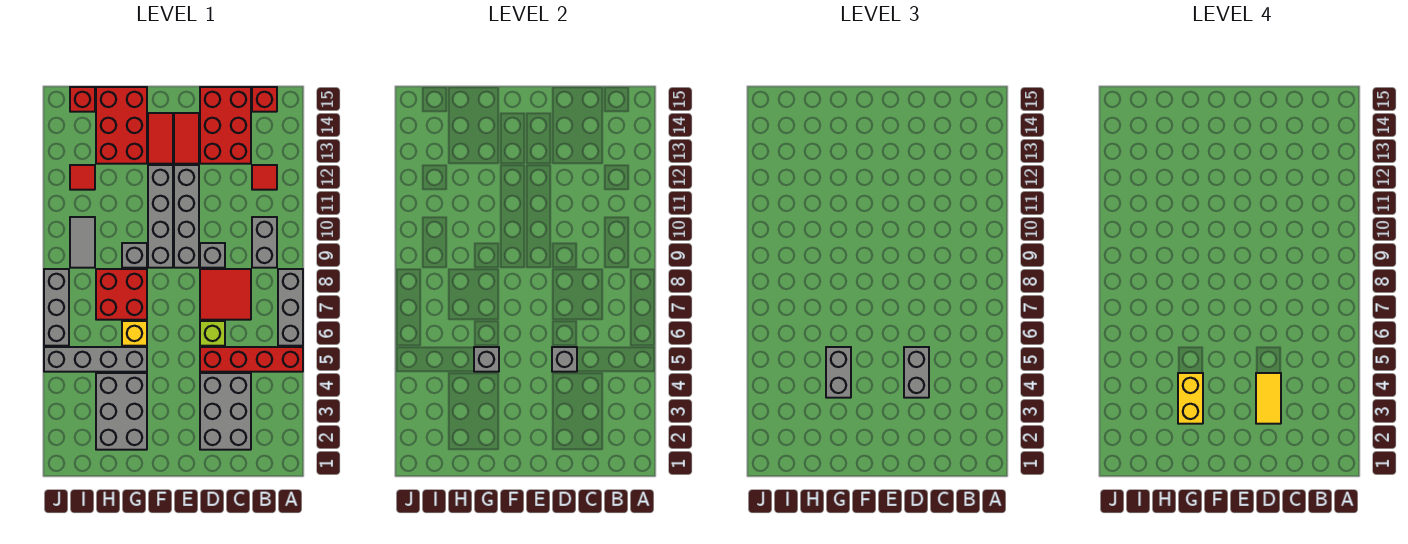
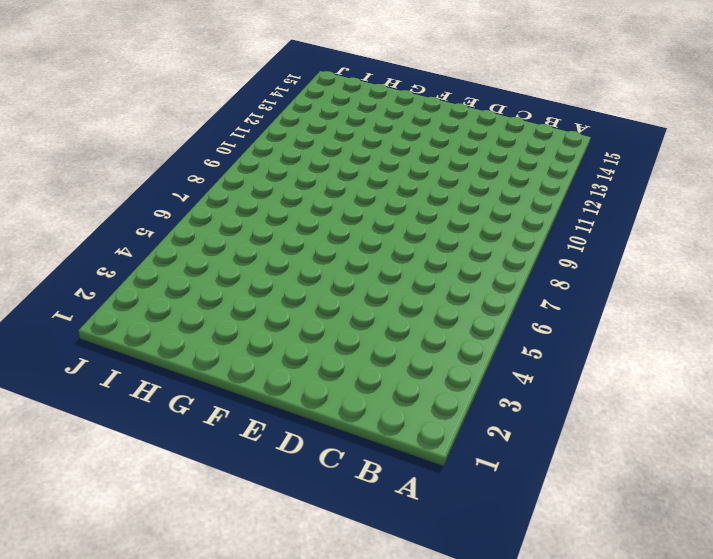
none -> red 1x4 brick [200,347,303,372]
none -> grey 1x3 brick [278,269,303,346]
none -> grey 1x2 brick [252,217,277,268]
none -> red 1x1 tile [252,165,277,190]

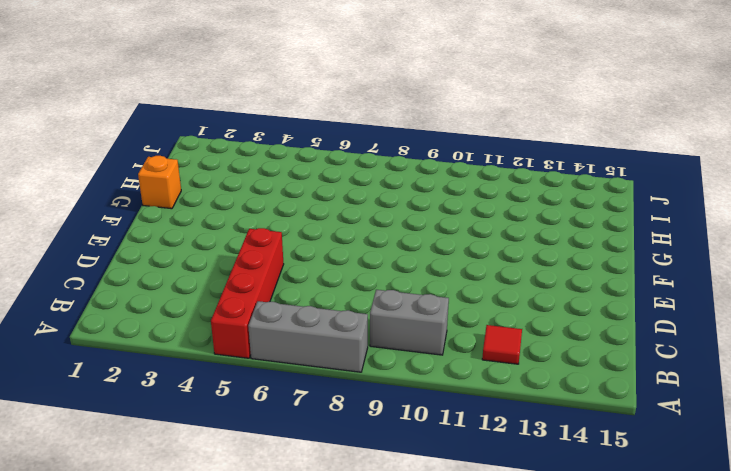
orange 1x1 brick [138,156,181,209] -> none
none -> red 1x1 brick [252,87,277,112]
none -> grey 2x3 brick [200,373,251,450]
none -> red 2x2 tile [200,269,251,320]
none -> red 2x3 brick [200,87,251,164]

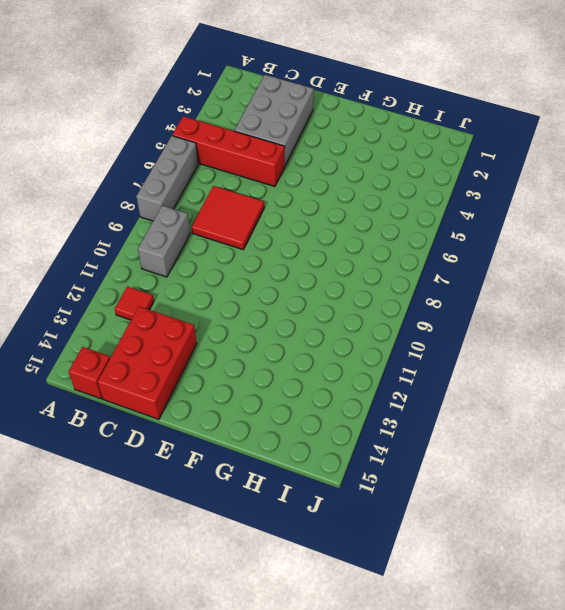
none -> lime 1x1 brick [200,321,225,346]
none -> grey 1x1 brick [200,243,225,268]
none -> grey 1x4 brick [174,165,199,268]
none -> red 1x2 tile [174,113,199,164]

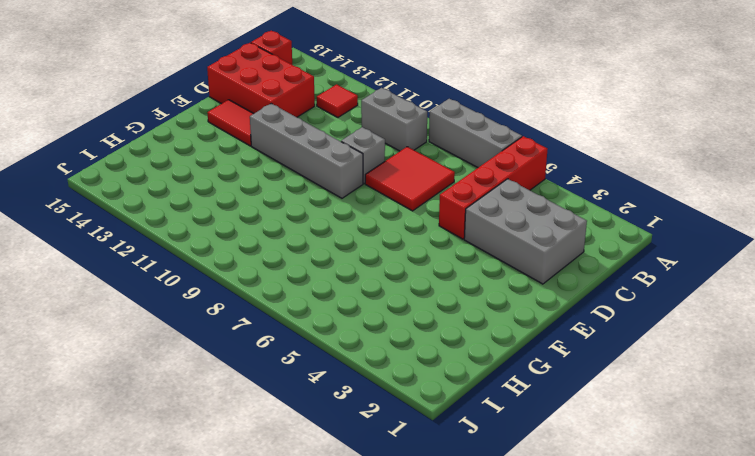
none -> lime 1x1 brick [200,321,225,346]
none -> grey 1x4 brick [148,165,173,268]
none -> red 1x2 tile [148,113,173,164]
none -> grey 2x3 brick [96,373,147,450]

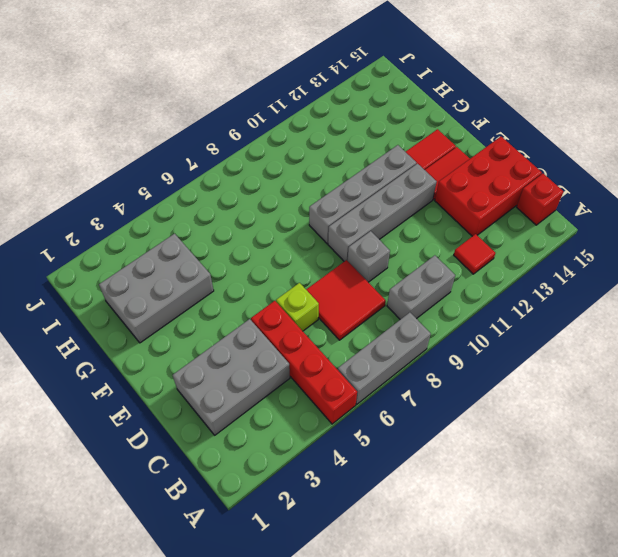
none -> grey 1x4 brick [44,347,147,372]
none -> yellow 1x1 brick [122,321,147,346]
none -> red 2x2 brick [96,269,147,320]
none -> grey 1x1 brick [122,243,147,268]

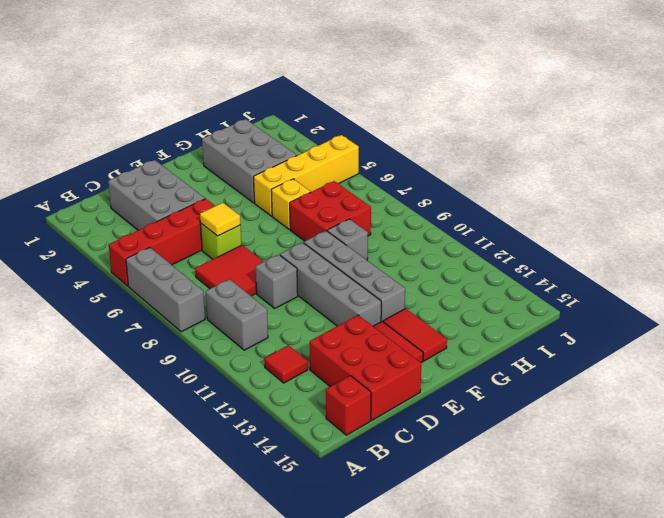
yellow 1x1 tile [200,203,241,236] -> none
yellow 1x4 brick [254,135,359,216] -> grey 1x4 brick [44,347,147,372]
none -> red 2x3 brick [96,87,147,164]
none -> grey 1x2 tile [70,217,95,268]
none -> red 1x1 tile [70,165,95,190]
none -> red 1x1 brick [70,87,95,112]

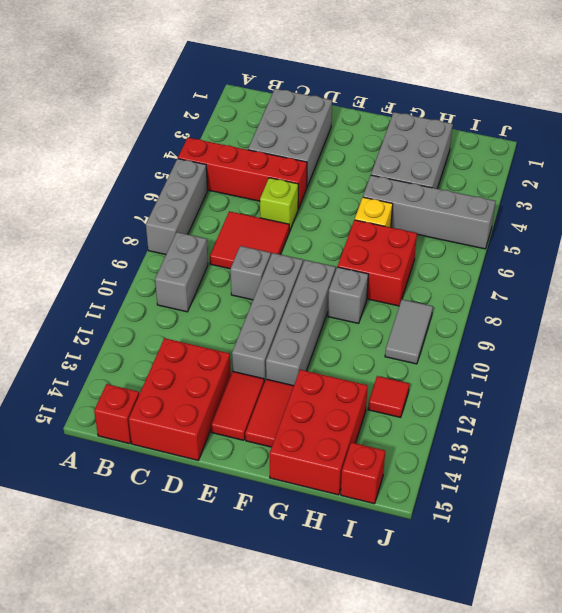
none -> red 1x1 tile [252,165,277,190]
none -> grey 1x3 brick [44,269,69,346]
none -> grey 1x1 brick [552,347,577,372]
none -> grey 1x1 brick [474,347,499,372]

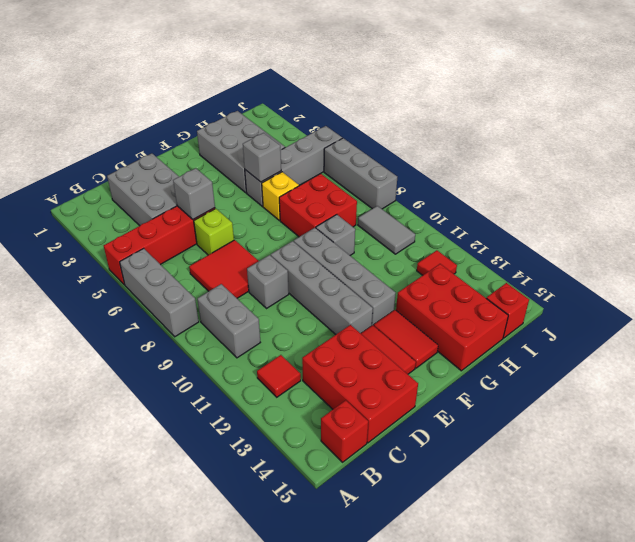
none -> grey 1x2 brick [904,347,929,398]
none -> grey 1x2 brick [826,347,851,398]
none -> yellow 1x2 tile [1256,373,1281,424]
none -> yellow 1x2 brick [1178,373,1203,424]

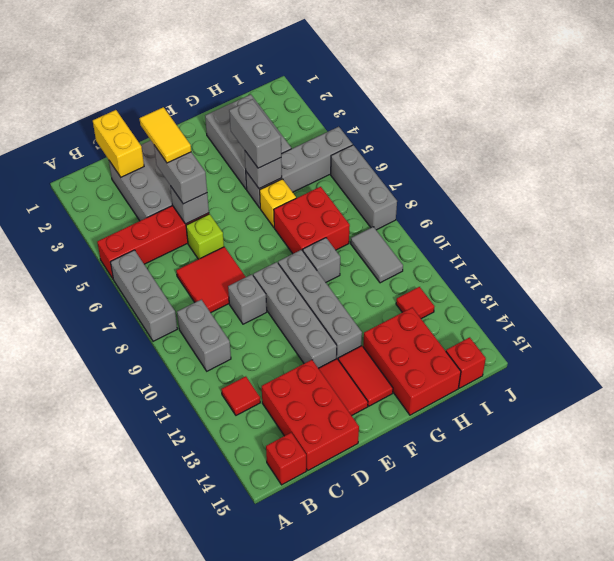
yellow 1x2 brick [93,110,144,177] -> yellow 1x2 brick moved to [1178,373,1203,424]

